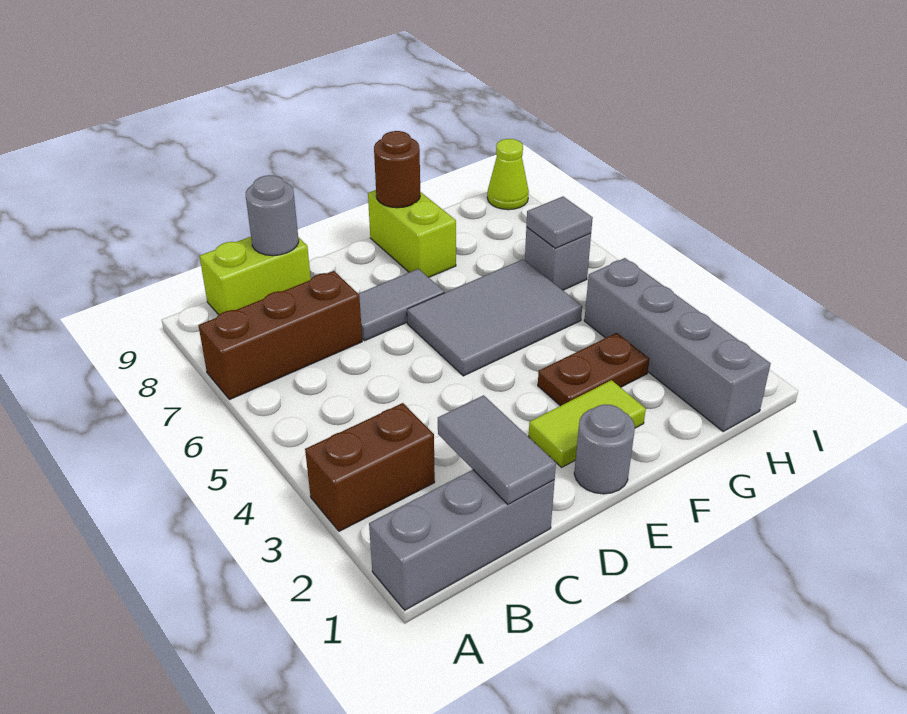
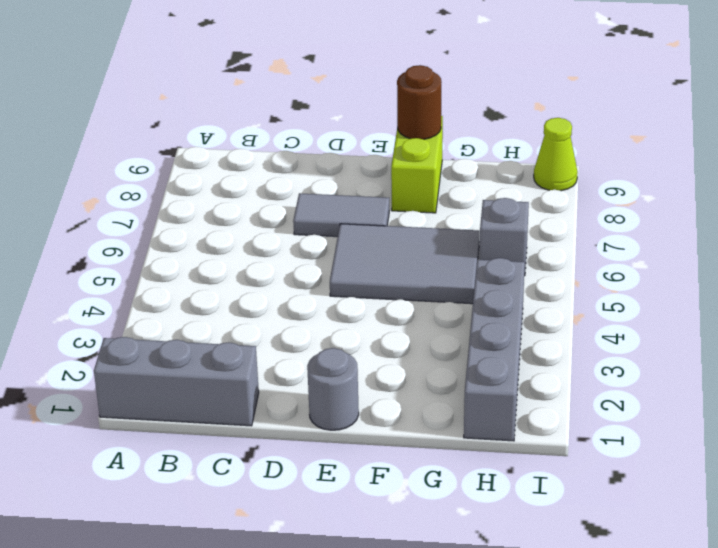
none -> brown 1x2 brick [305,403,435,531]
none -> brown 1x3 brick [198,271,362,400]
none -> lime 1x2 brick [200,237,311,315]

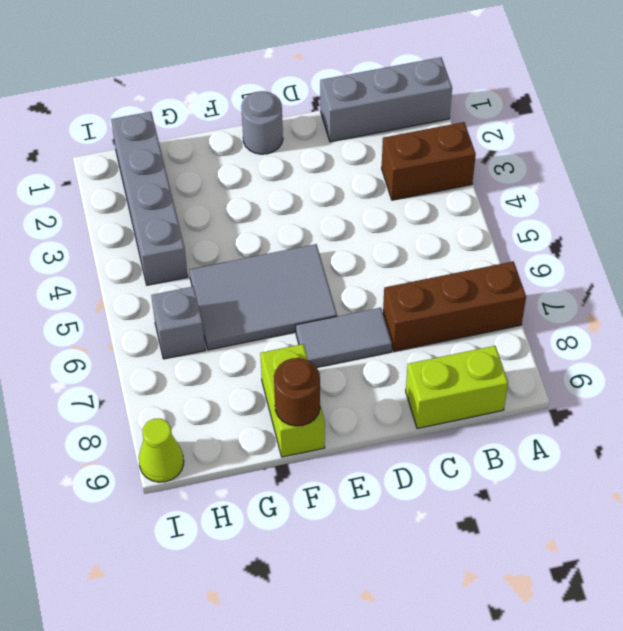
none -> lime 1x2 tile [529,380,646,467]
none -> brown 1x2 plate [538,333,649,406]
none -> grey 1x2 tile [438,395,556,504]

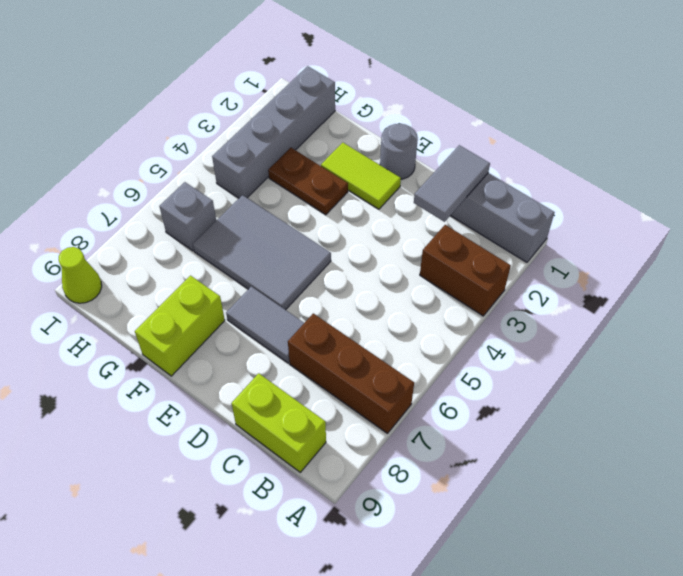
none -> grey 1x1 round brick [246,175,299,256]
none -> brown 1x1 round brick [374,131,420,208]
none -> grey 1x1 tile [526,197,593,248]

